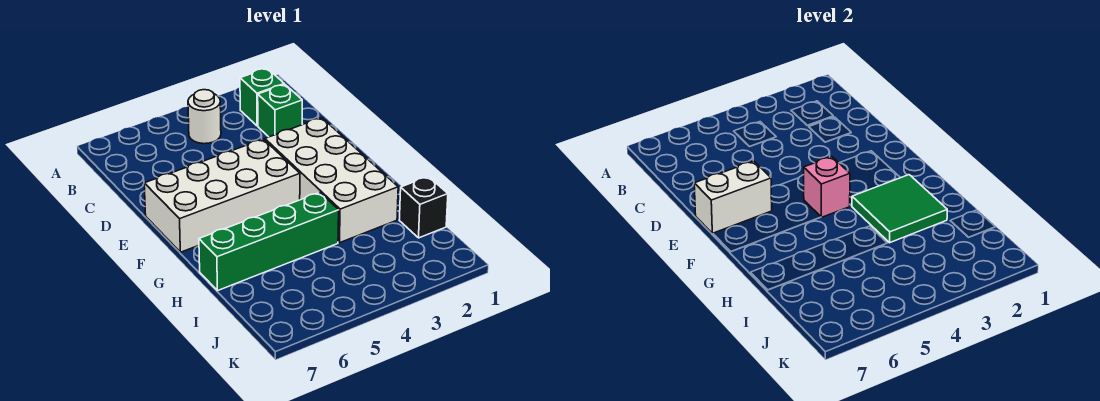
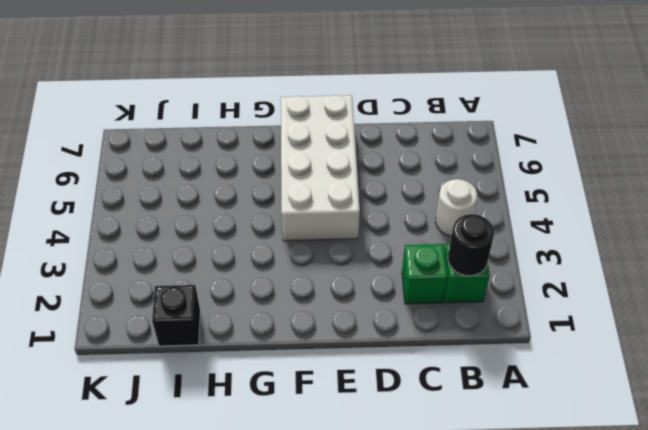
black 1x1 round brick [448,214,494,276] -> none
none -> white 2x4 brick [265,118,398,243]
none -> green 1x4 brick [199,193,339,291]

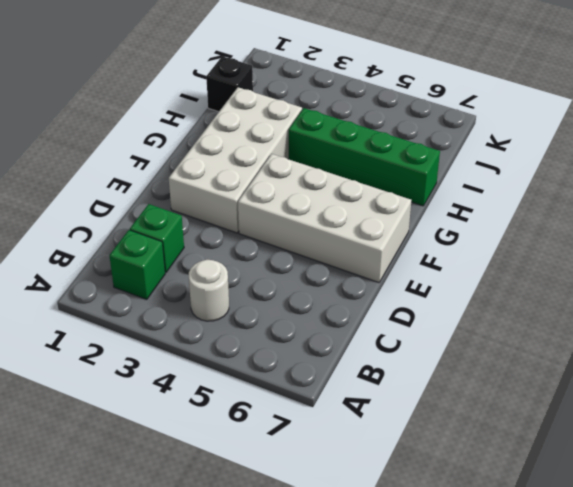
none -> white 1x2 brick [694,161,772,234]
none -> pink 1x1 brick [804,157,850,217]

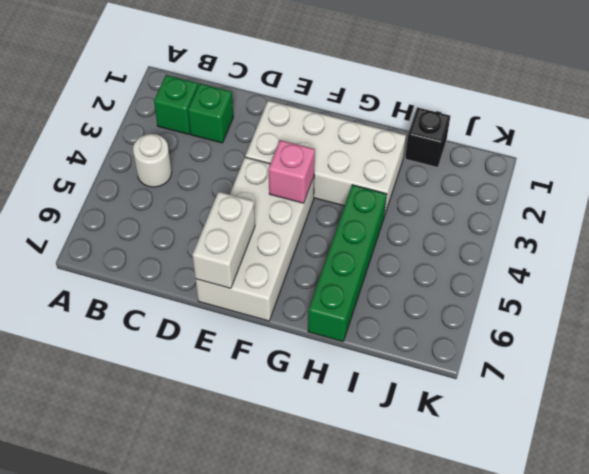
none -> green 2x2 tile [852,175,947,243]

